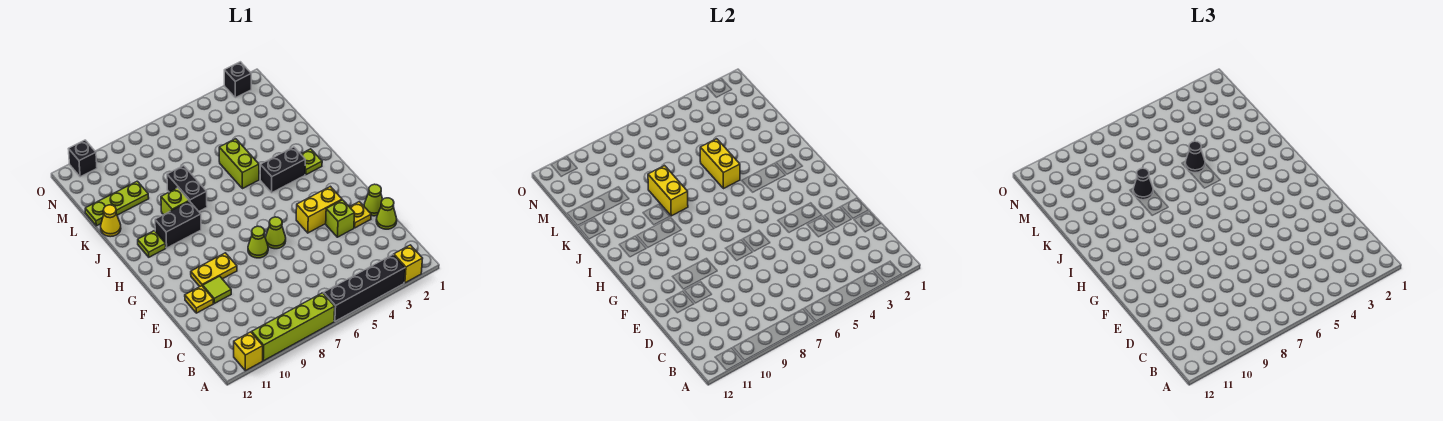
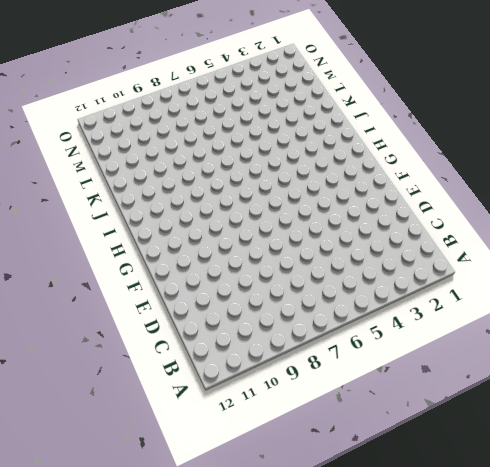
none -> yellow 1x1 brick [394,245,423,283]
none -> black 1x4 brick [323,255,405,321]
none -> lime 1x4 brick [252,293,335,361]

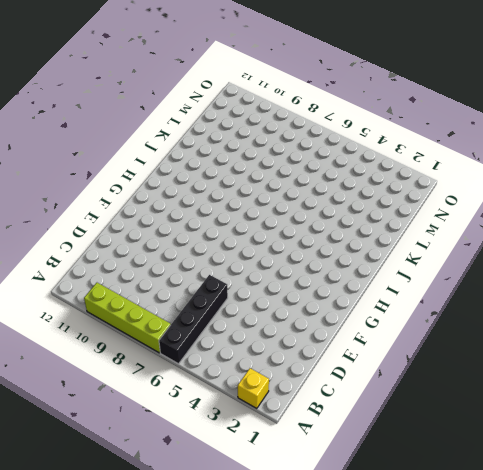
black 1x4 brick [159,275,228,364] -> black 1x4 brick turned to [323,255,405,321]
none -> yellow 1x1 brick [234,332,263,371]
none -> lime 1x1 cone [376,198,397,229]
none -> lime 1x1 cone [364,184,383,216]

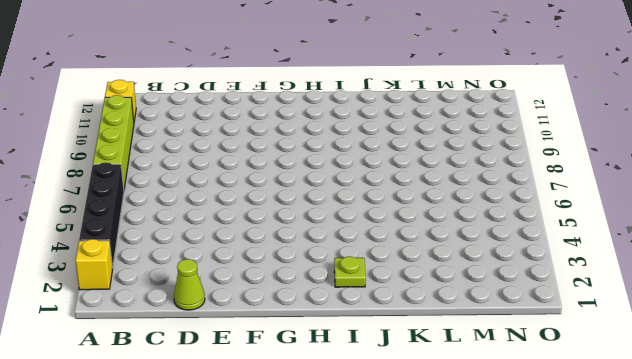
none -> lime 1x1 cone [364,184,383,216]
none -> yellow 1x1 plate [350,202,371,228]
none -> lime 1x1 brick [326,200,355,237]

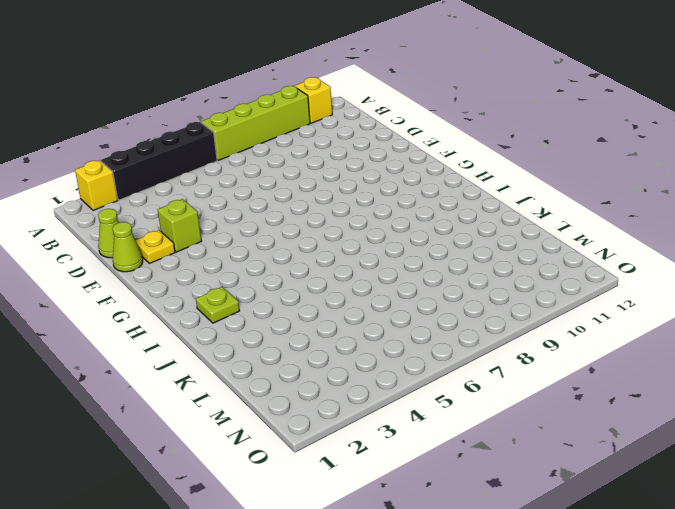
none -> lime 1x1 tile [203,276,231,303]
none -> yellow 1x1 plate [185,286,213,313]
none -> yellow 1x2 brick [296,186,342,233]

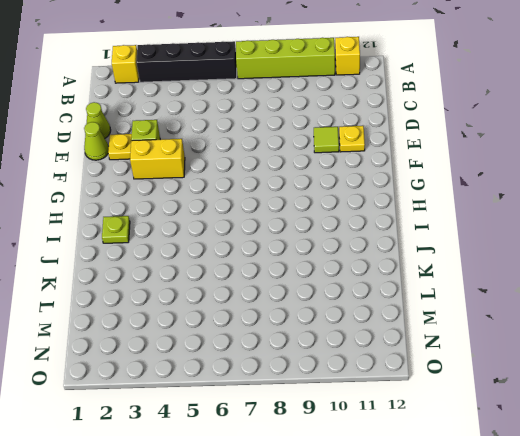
none -> lime 1x1 cone [265,217,286,249]
none -> lime 1x1 cone [248,226,268,258]
none -> yellow 1x2 plate [191,253,237,286]

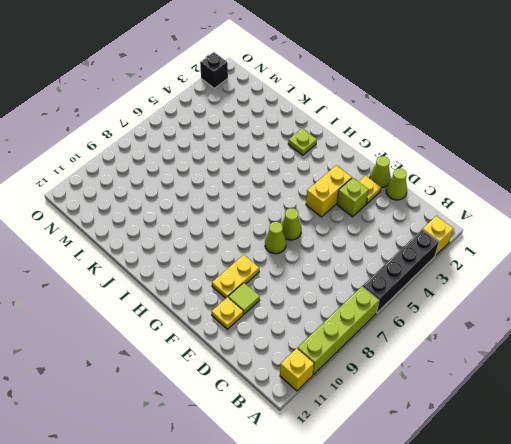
none -> black 1x2 brick [260,147,305,193]
none -> black 1x2 brick [155,201,201,248]
none -> lime 1x1 plate [138,231,166,257]

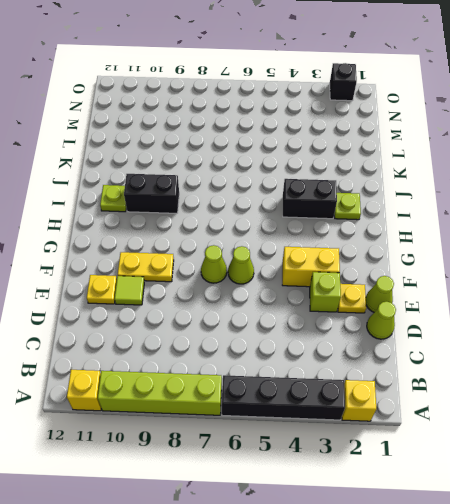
none -> lime 1x2 brick [219,139,259,189]
none -> black 1x2 brick [167,166,207,211]
none -> lime 1x1 brick [161,188,189,215]

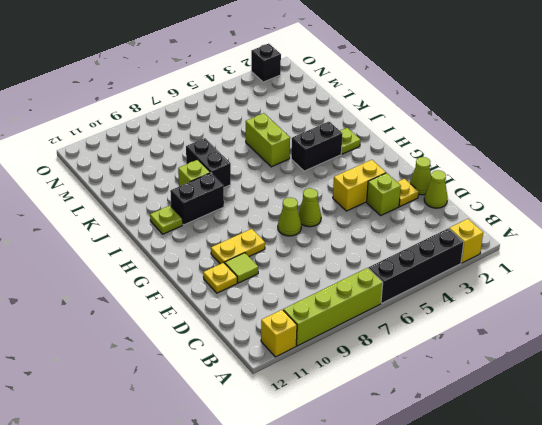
none -> yellow 1x1 cone [101,205,121,237]
none -> lime 1x3 plate [85,181,149,226]
none -> black 1x1 brick [69,140,97,177]

